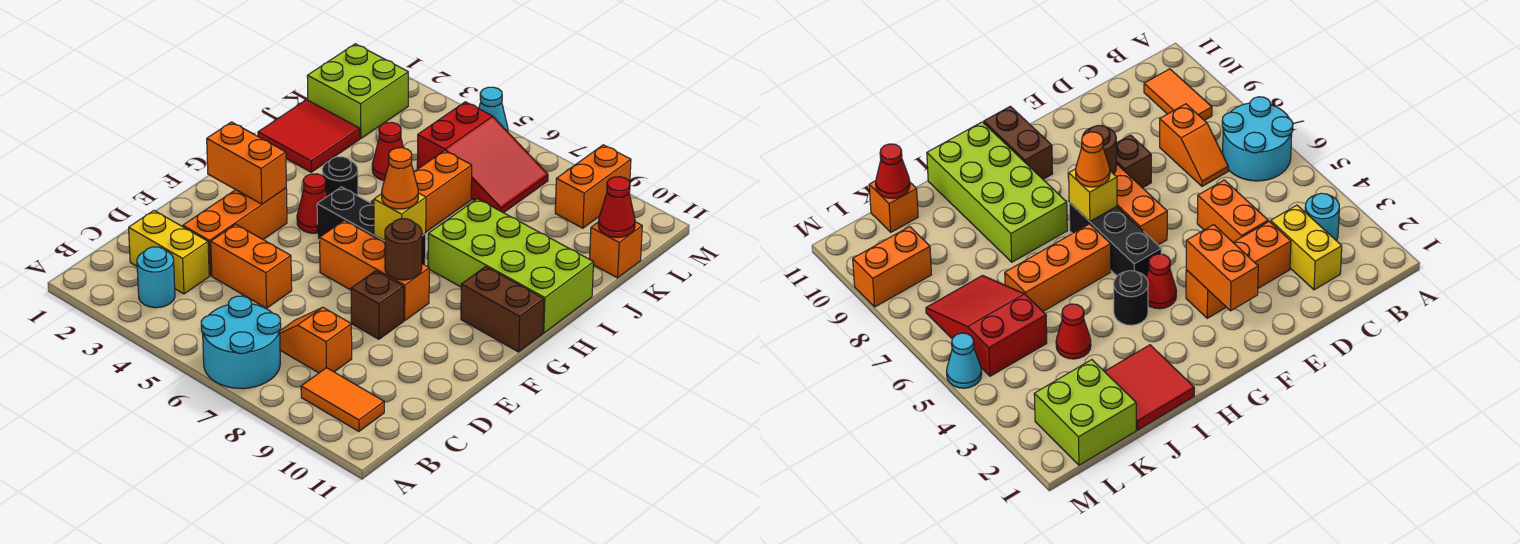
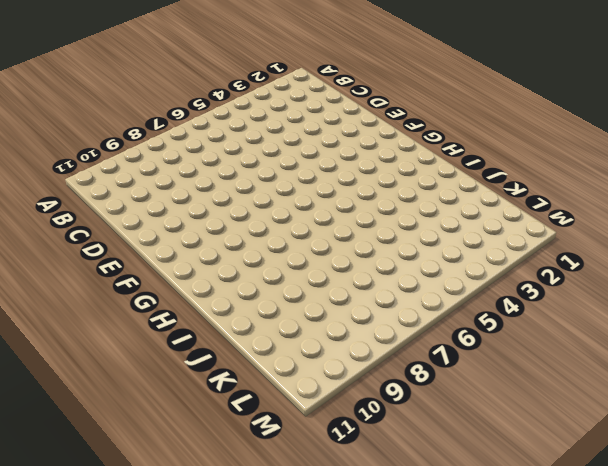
none -> cyan 2x2 round brick [201,296,281,389]
none -> cyan 1x1 round brick [137,247,175,308]
none -> orange 1x2 tile [301,368,384,432]

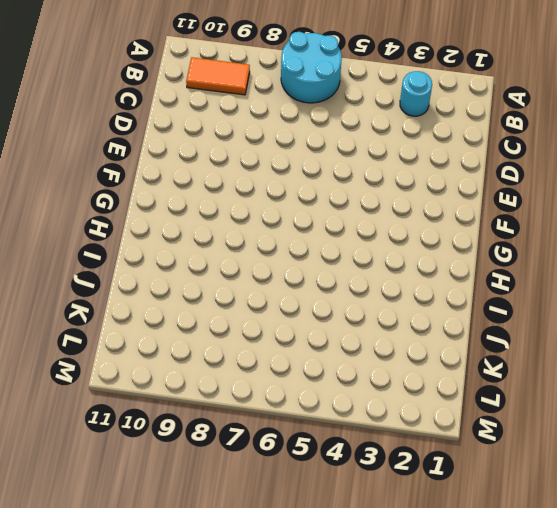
none -> yellow 1x2 brick [129,211,209,294]
none -> orange 1x2 slope [280,307,352,373]
none -> orange 1x3 brick [183,188,287,276]

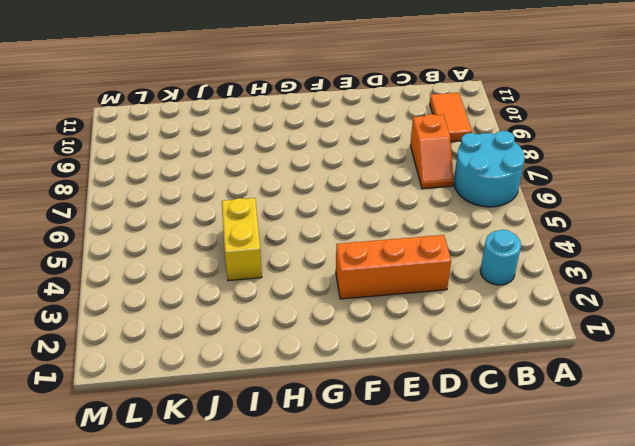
yellow 1x2 brick [222,198,262,281] -> yellow 1x2 brick moved to [129,211,209,294]
none -> orange 1x2 brick [211,224,292,308]
none -> brown 1x1 brick [351,271,404,339]
none -> orange 1x3 brick [320,220,429,321]

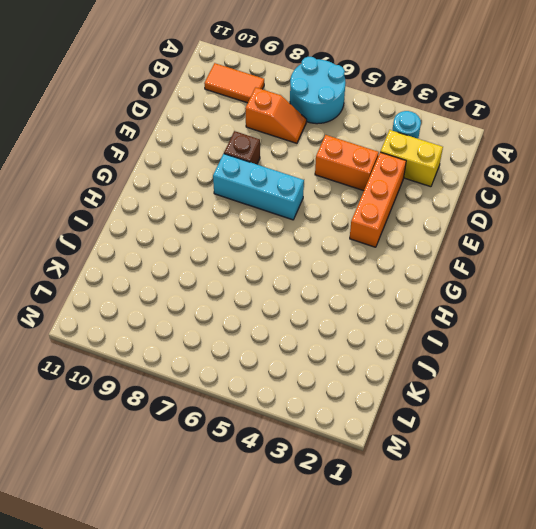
cyan 1x3 brick [213,154,304,220] -> orange 1x3 brick [320,220,429,321]
none -> red 1x1 cone [297,174,327,233]
none -> black 1x3 brick [317,187,426,265]
none -> brown 1x2 brick [461,267,544,352]

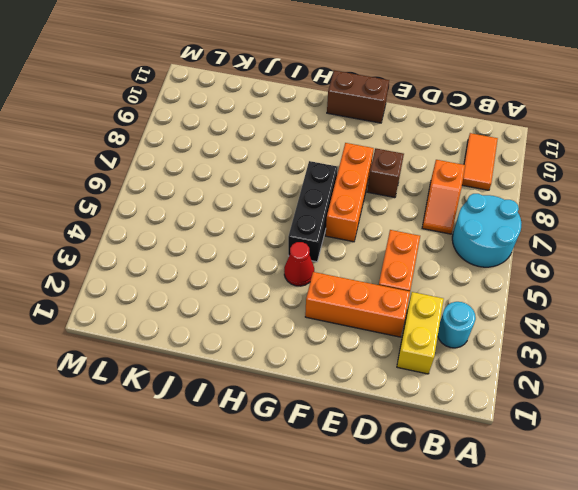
brown 1x2 brick [327,71,389,123] -> brown 1x2 brick turned to [461,267,544,352]
none -> black 1x1 round brick [322,157,358,196]
none -> orange 1x3 brick [371,151,472,232]
none -> lime 2x4 brick [428,199,594,333]

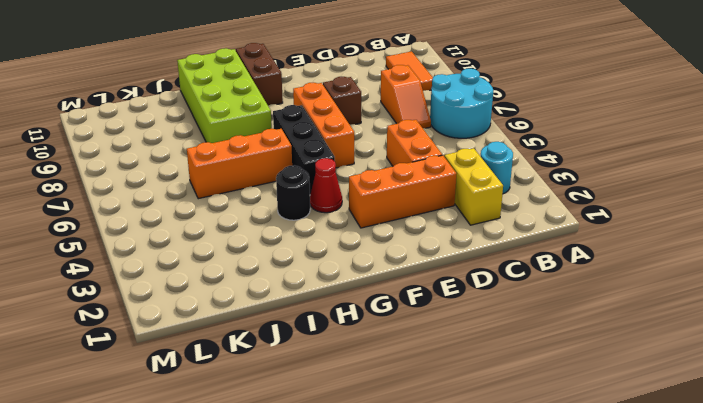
none -> red 2x2 tile [258,100,360,172]
none -> red 1x1 cone [372,122,404,180]
none -> lime 2x2 brick [307,44,408,139]

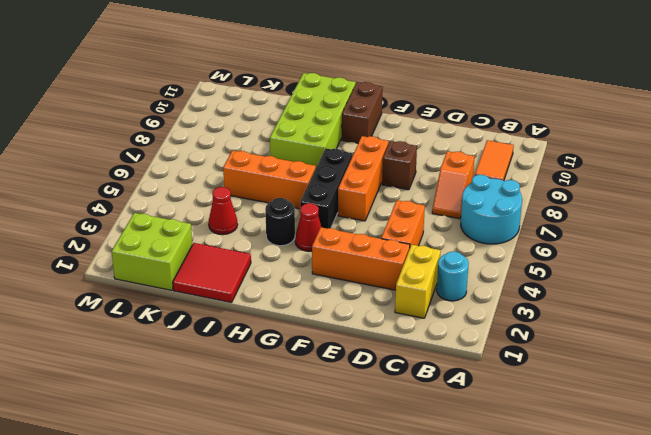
none -> red 2x3 slope [417,102,548,213]
none -> orange 1x1 brick [590,222,642,278]
none -> orange 1x2 brick [555,145,631,228]

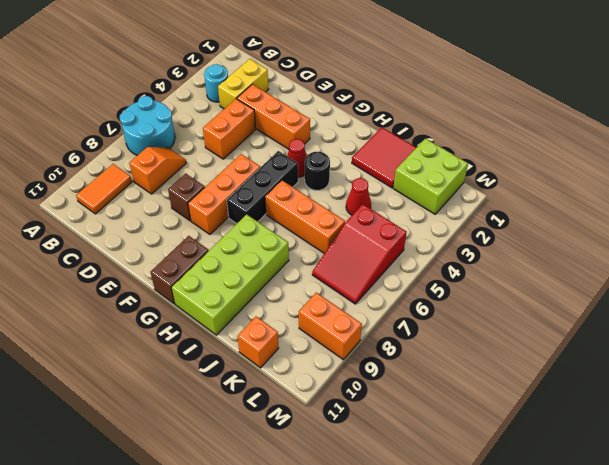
none -> cyan 1x1 cone [479,87,508,132]
none -> orange 1x2 brick [207,122,286,204]
none -> brown 1x1 round brick [385,219,422,280]

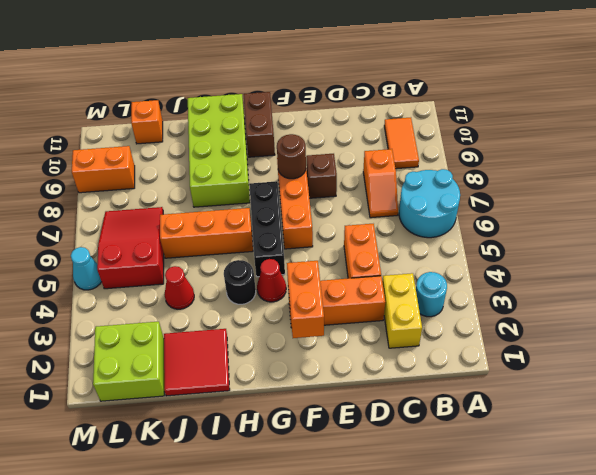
none -> yellow 1x1 brick [374,193,426,241]
none -> red 1x1 cone [598,177,635,237]
none -> orange 1x1 cone [382,148,418,209]

